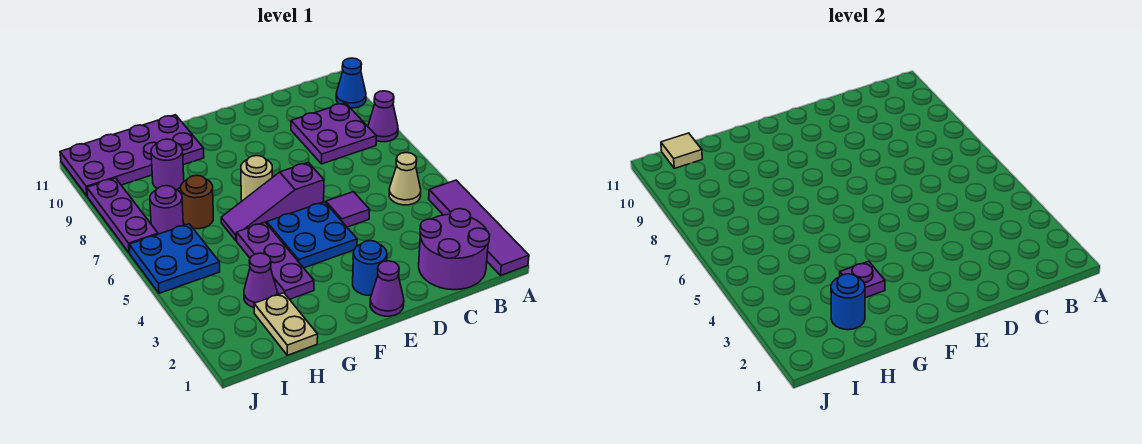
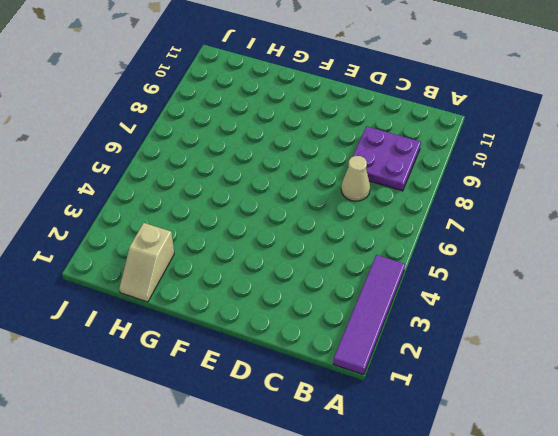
tan 1x1 cone [341,156,370,201] -> tan 1x1 cone moved to [389,153,421,205]
tan 1x2 slope [119,223,174,302] -> tan 1x2 plate [254,293,318,355]
none -> purple 1x1 cone [368,91,398,142]
none -> blue 1x1 cone [336,58,366,108]
none -> purple 2x2 round brick [419,209,490,290]

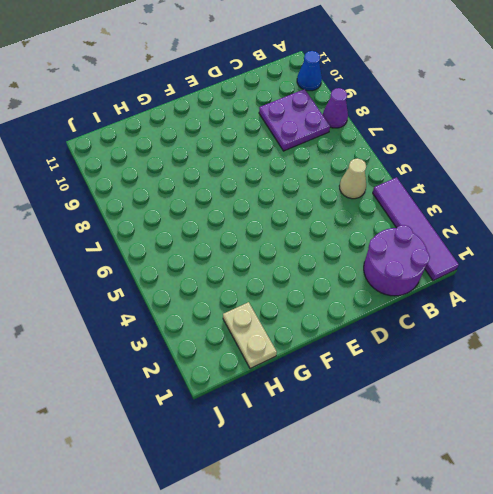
none -> purple 1x1 tile [326,192,370,227]
none -> purple 1x1 cone [370,261,404,316]
none -> blue 1x1 round brick [353,241,387,295]

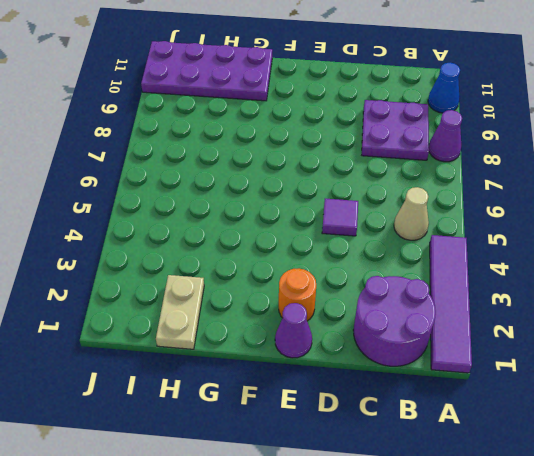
orange 1x1 round brick [279,269,316,321] -> blue 1x1 round brick [353,241,387,295]
none -> blue 2x2 plate [267,202,357,268]
none -> purple 1x3 slope [221,162,324,241]
none -> tan 1x1 round brick [241,156,272,201]

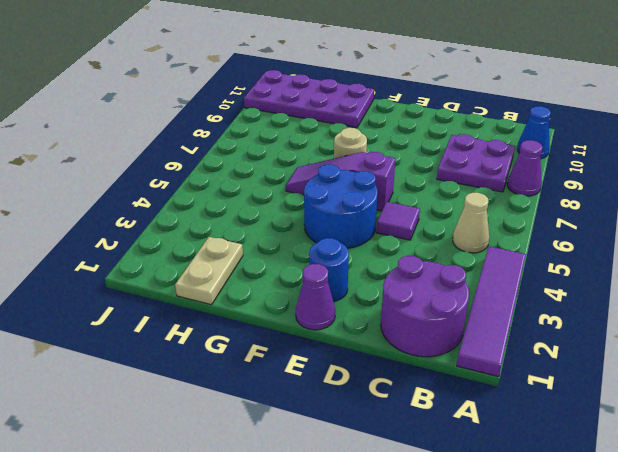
blue 2x2 round brick [304,164,378,248] -> blue 2x2 plate [267,202,357,268]
none -> purple 1x3 plate [237,222,314,299]
none -> purple 1x1 cone [244,253,277,308]
none -> brown 1x1 round brick [181,176,213,229]

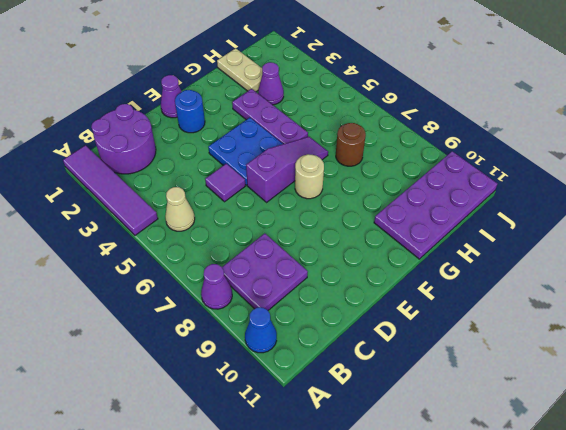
none -> purple 1x1 round brick [151,139,184,190]
none -> blue 2x2 plate [129,224,220,293]
none -> purple 1x1 round brick [150,186,183,234]

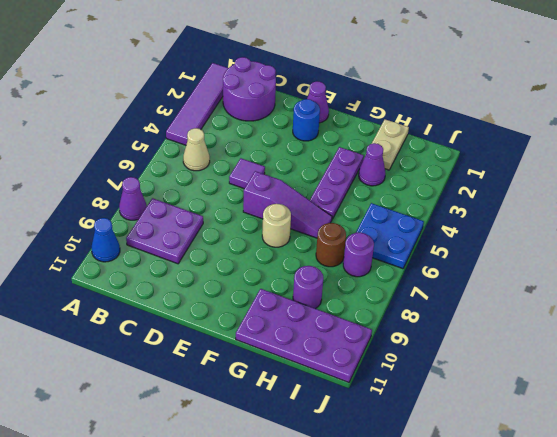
none -> blue 2x2 plate [267,202,357,268]
none -> purple 1x3 plate [87,178,158,253]
none -> purple 1x1 plate [840,261,885,298]

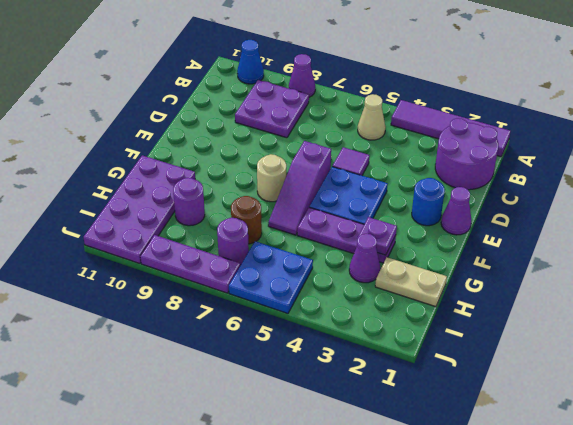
none -> blue 1x1 round brick [831,274,865,330]
none -> tan 1x1 tile [661,133,702,168]

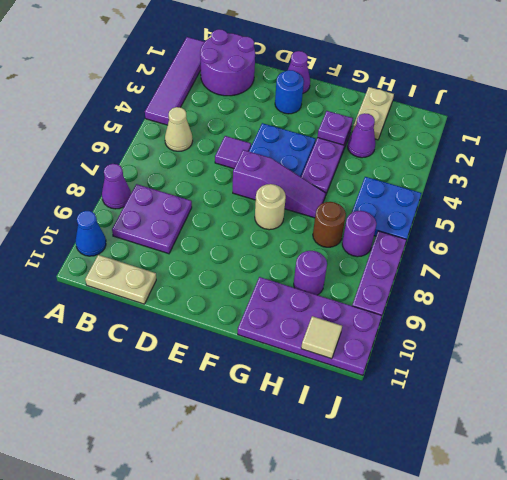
tan 1x2 plate [85,255,156,304] -> none
none -> blue 1x1 round brick [831,274,865,330]

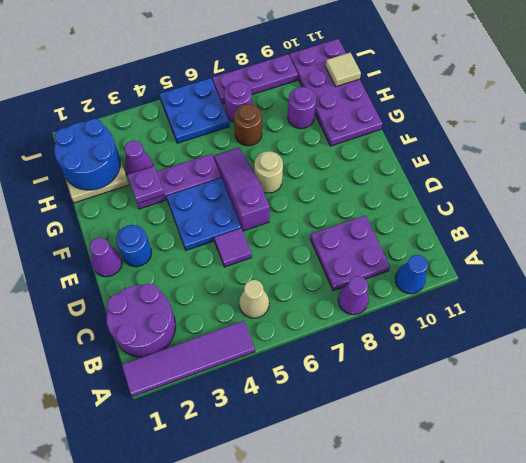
blue 2x2 round brick [54,119,120,190] -> blue 1x1 round brick [831,274,865,330]

